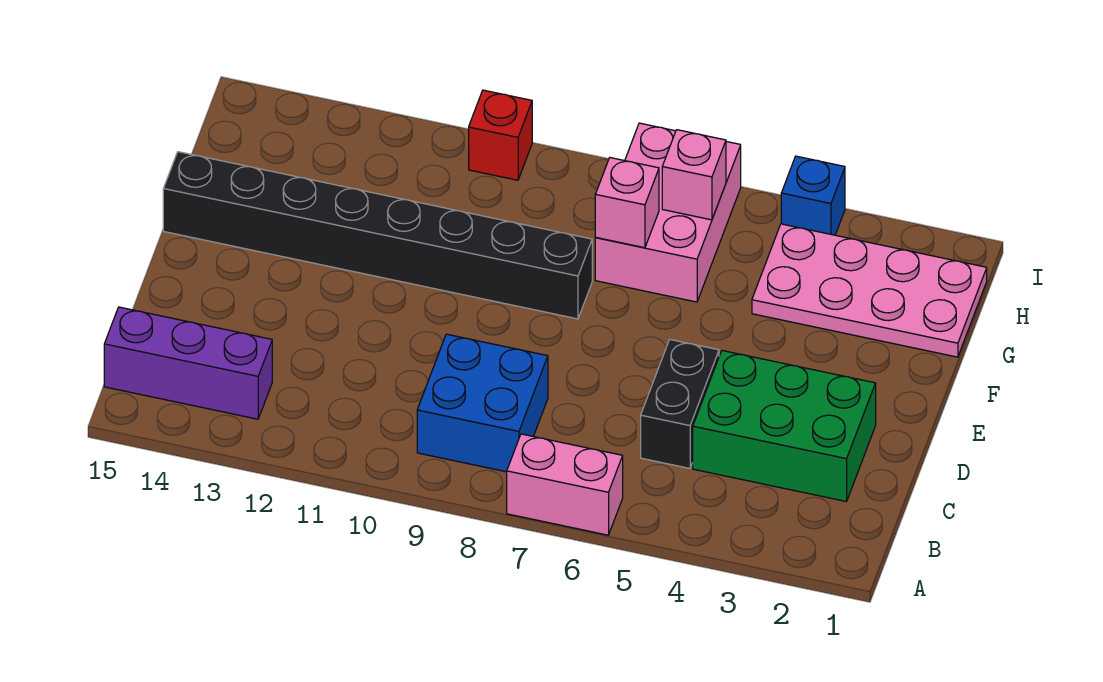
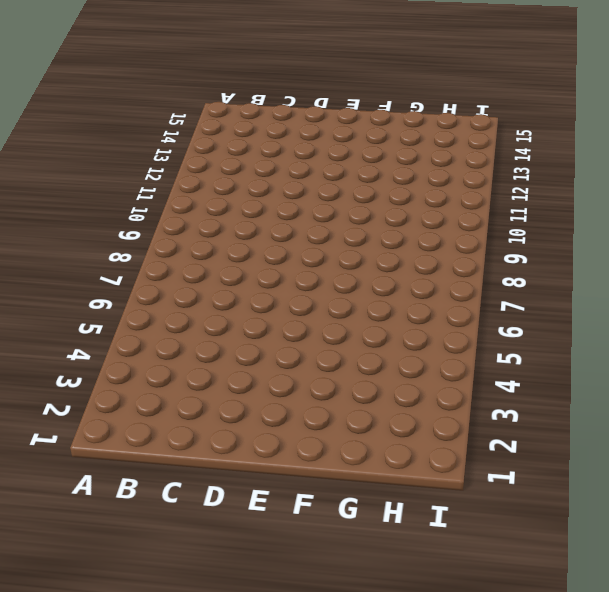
none -> pink 1x2 brick [507,434,623,535]
none -> blue 2x2 brick [417,334,548,472]
none -> purple 1x3 brick [104,307,272,419]

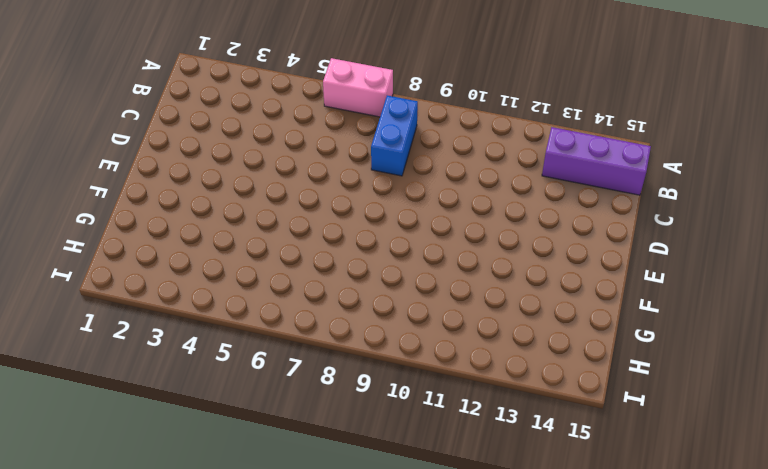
blue 1x2 brick [371,95,418,176] -> blue 2x2 brick [417,334,548,472]
none -> green 2x3 brick [693,351,876,502]
none -> black 1x2 brick [641,340,719,468]
none -> black 1x8 brick [163,152,592,319]

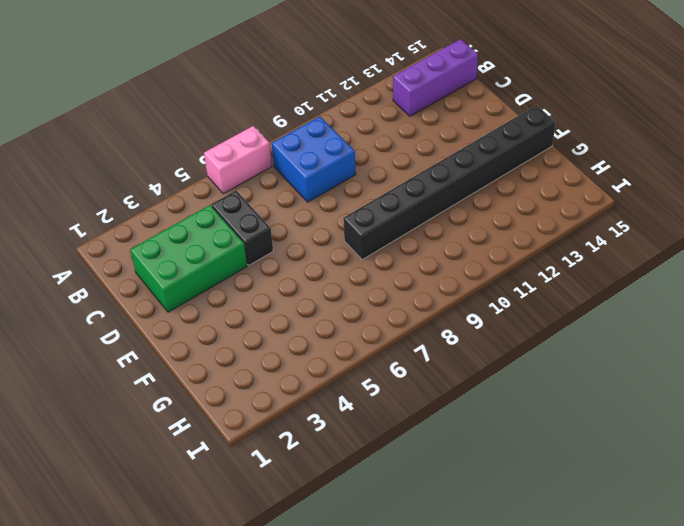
none -> pink 2x4 plate [752,224,987,357]
none -> pink 2x3 brick [595,123,741,302]
none -> blue 1x1 brick [781,156,845,235]

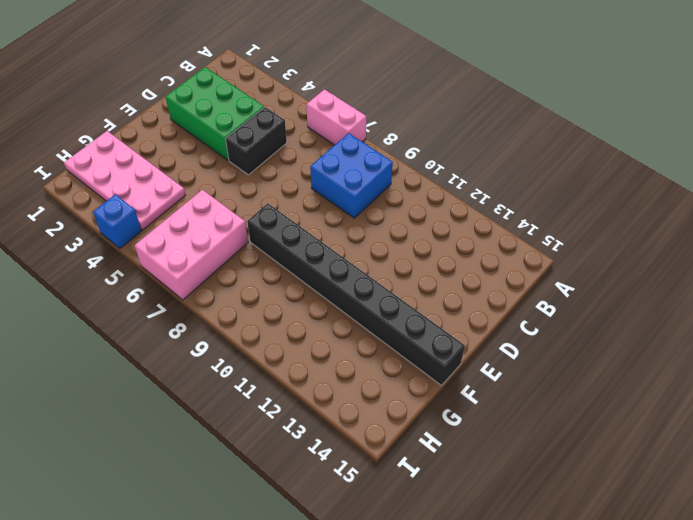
none -> purple 1x3 brick [104,307,272,419]
none -> red 1x1 brick [469,90,532,180]
none -> pink 1x1 brick [595,158,659,248]

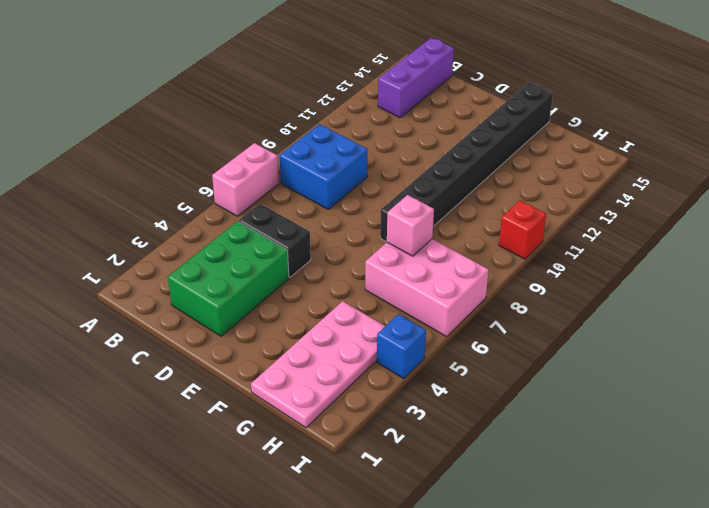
none -> pink 1x1 brick [662,130,726,220]

